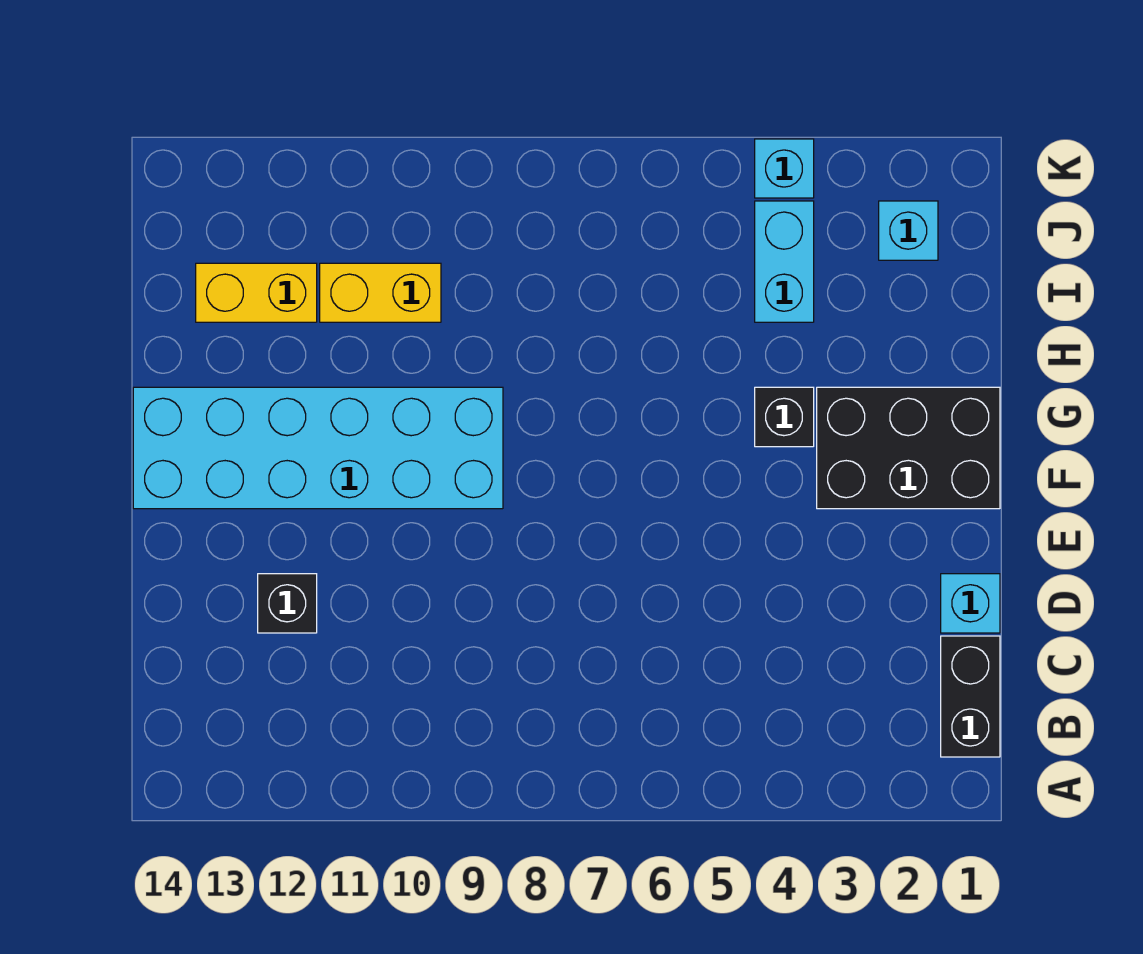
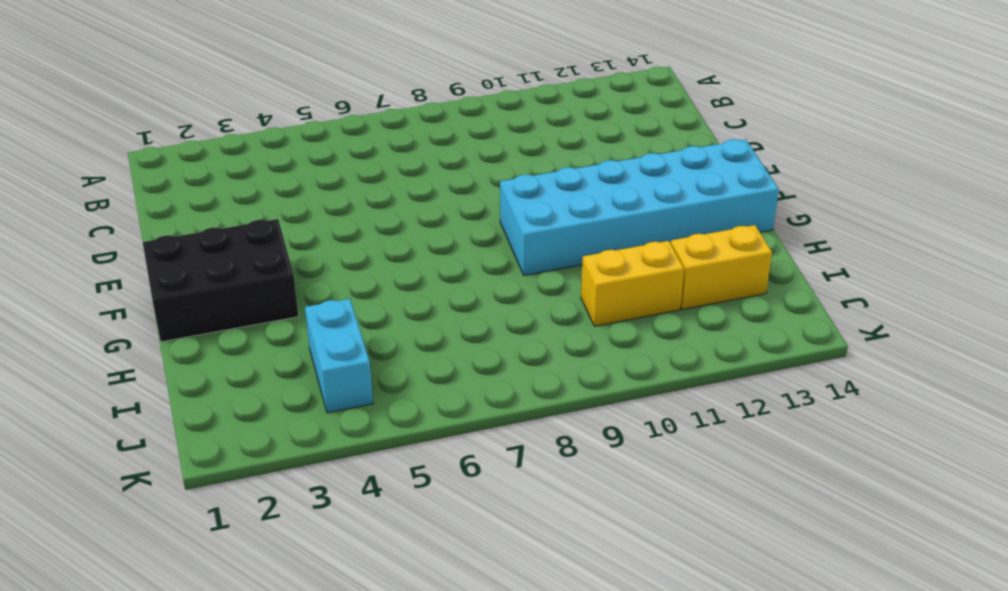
none -> black 1x2 brick [941,636,1000,757]
none -> cyan 1x1 brick [941,574,1000,633]

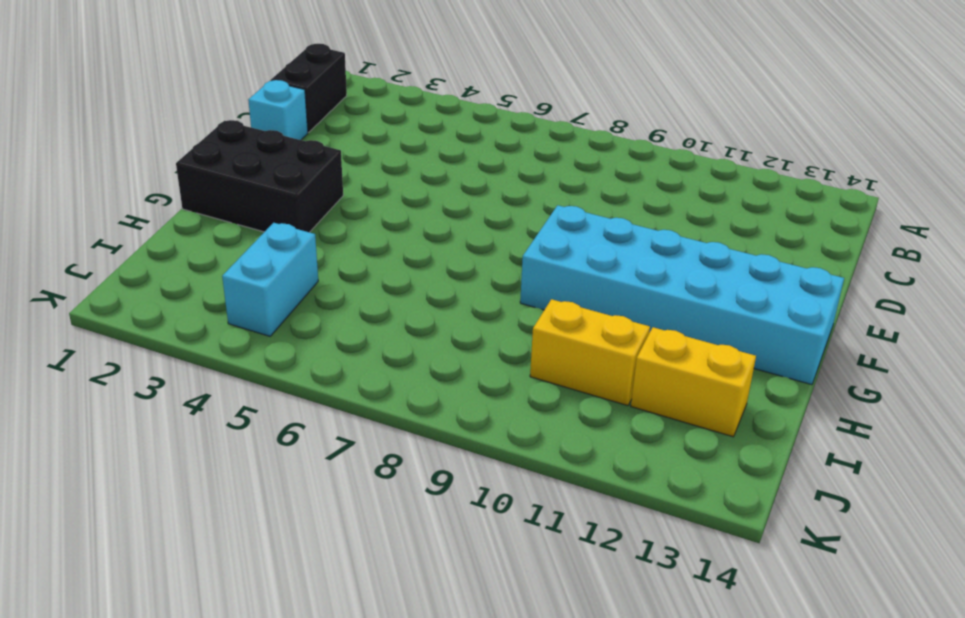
none -> black 1x1 brick [258,574,317,633]
none -> black 1x1 brick [755,387,814,447]

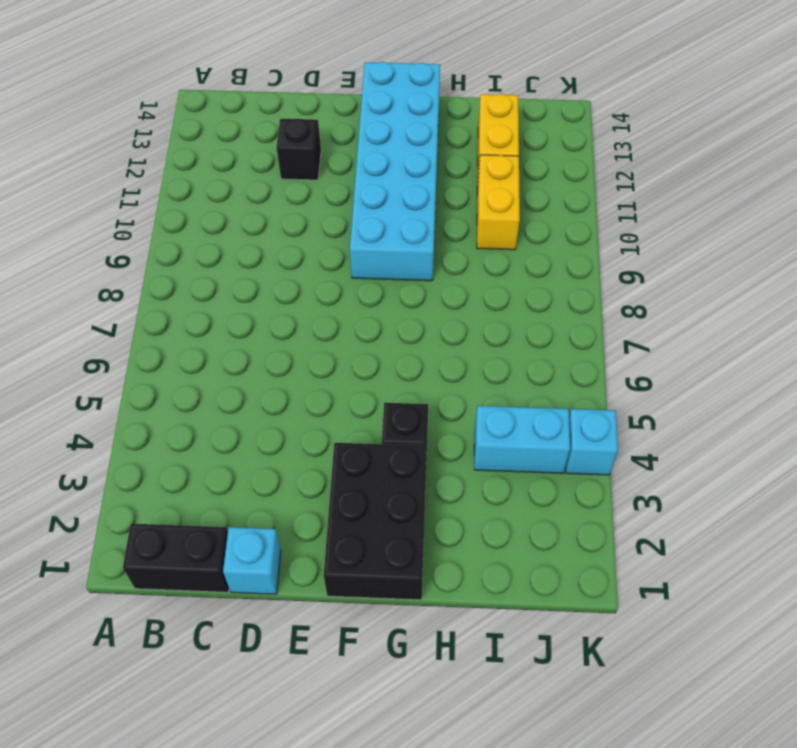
none -> cyan 1x1 brick [879,201,938,260]

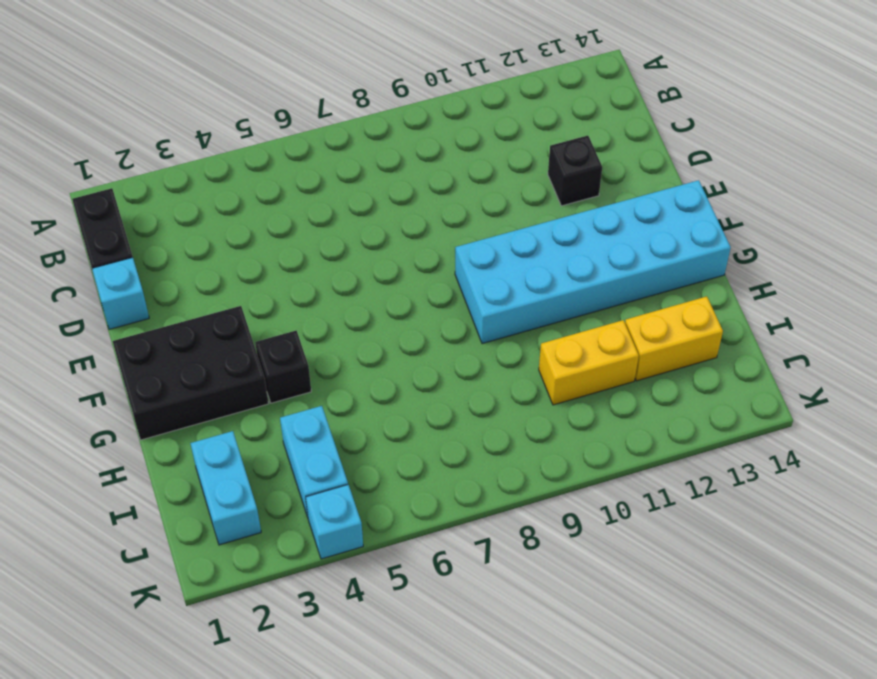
cyan 1x2 brick [190,431,261,545] -> cyan 1x1 brick [879,201,938,260]

